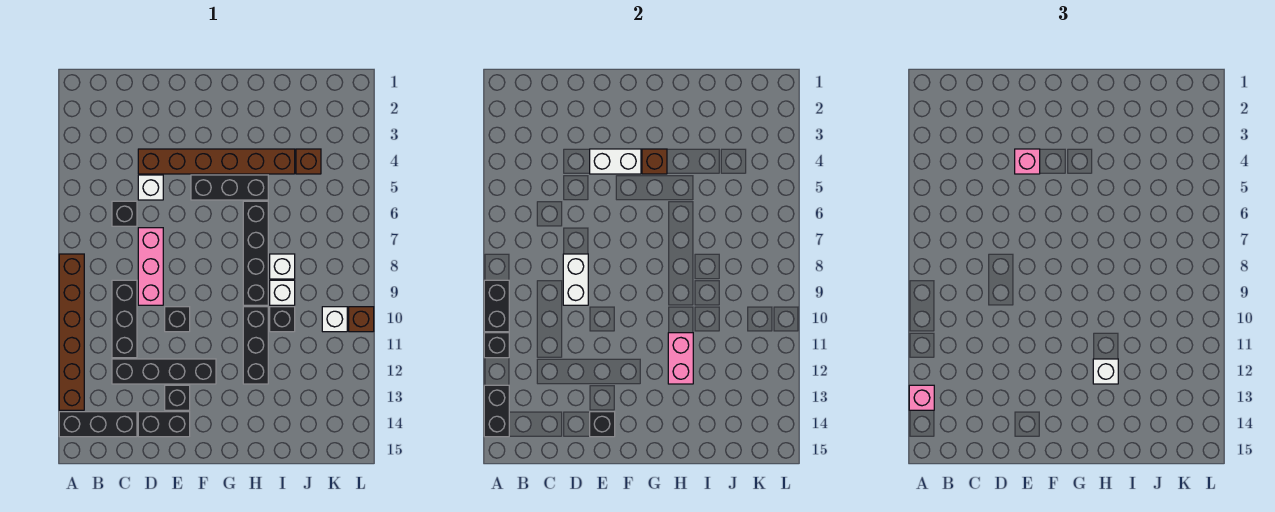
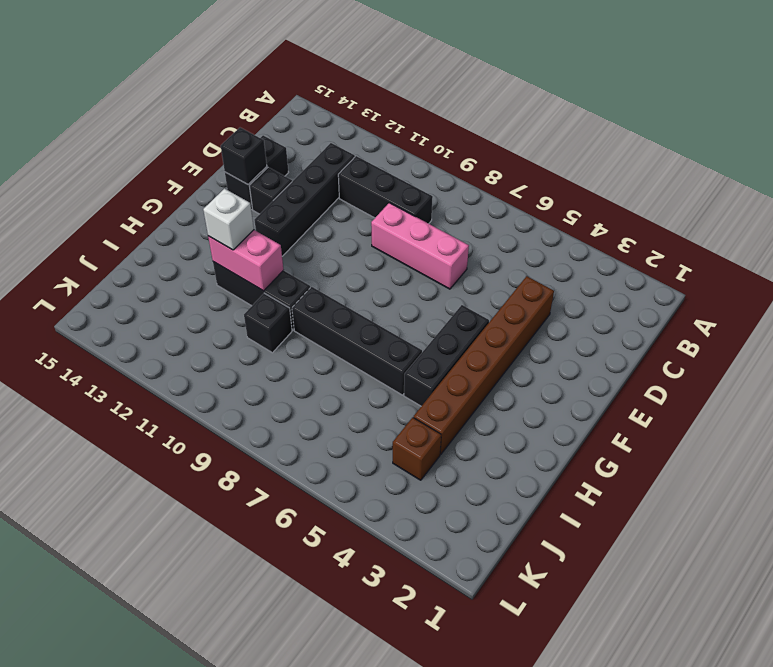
none -> brown 1x6 brick [59,254,84,410]
none -> black 1x3 brick [59,412,137,437]
none -> black 1x1 brick [112,201,137,226]
none -> white 1x1 brick [138,175,163,200]

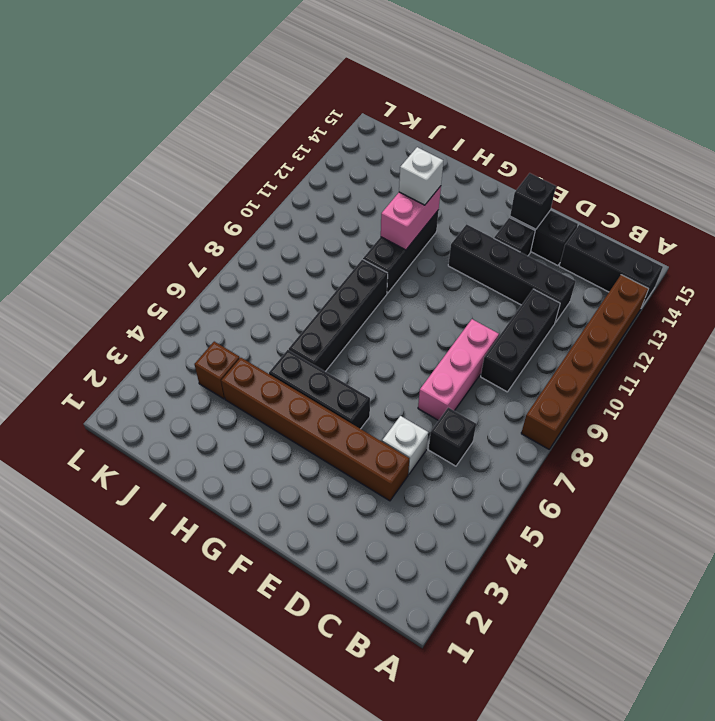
none -> black 1x1 brick [165,307,190,332]
none -> white 1x1 brick [270,254,295,279]
none -> white 1x1 brick [270,280,295,305]
none -> black 1x1 brick [270,307,295,332]

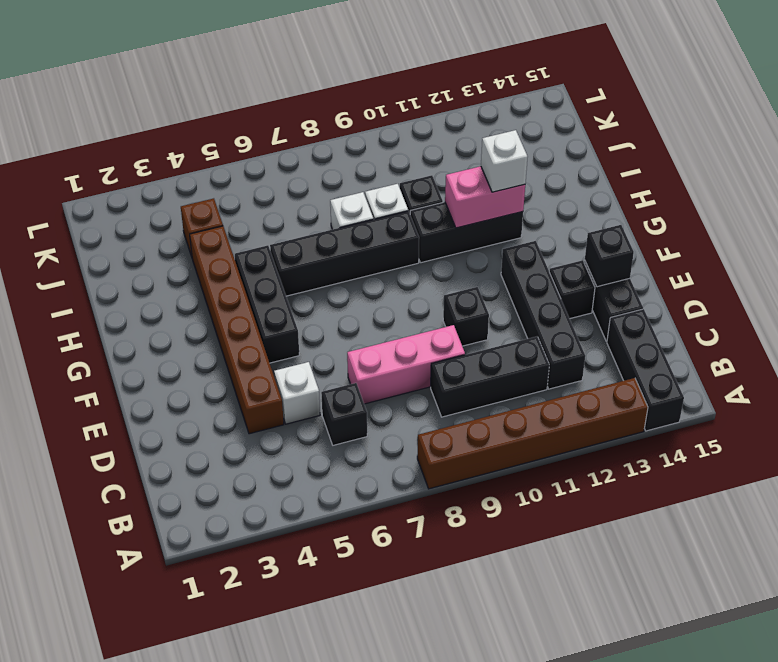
none -> white 1x1 brick [322,307,347,332]
none -> brown 1x1 brick [349,307,374,332]
none -> black 1x2 brick [484,280,509,332]
none -> black 1x1 brick [484,333,509,358]

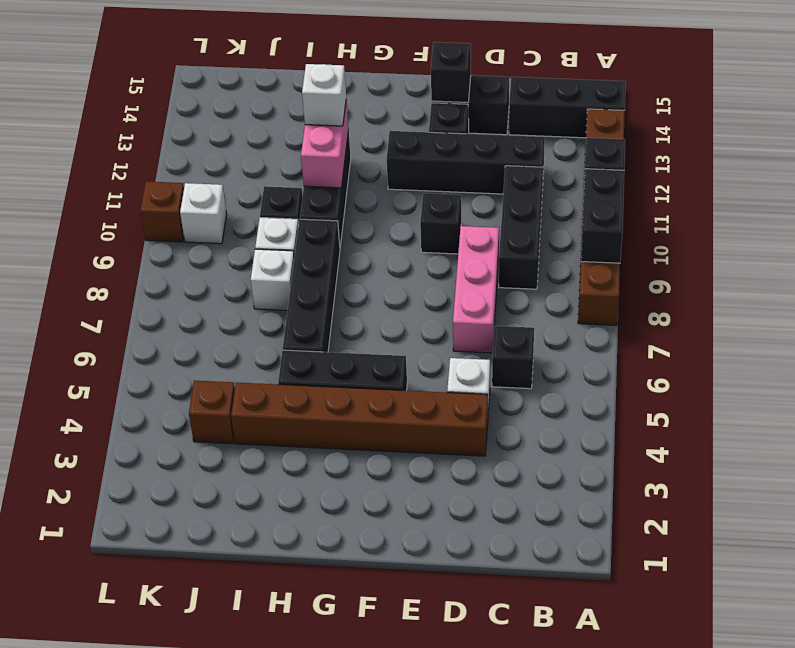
none -> black 1x2 brick [484,385,509,437]
none -> white 1x2 brick [563,254,588,305]
none -> white 1x2 brick [590,149,641,174]
none -> brown 1x1 brick [642,149,667,174]

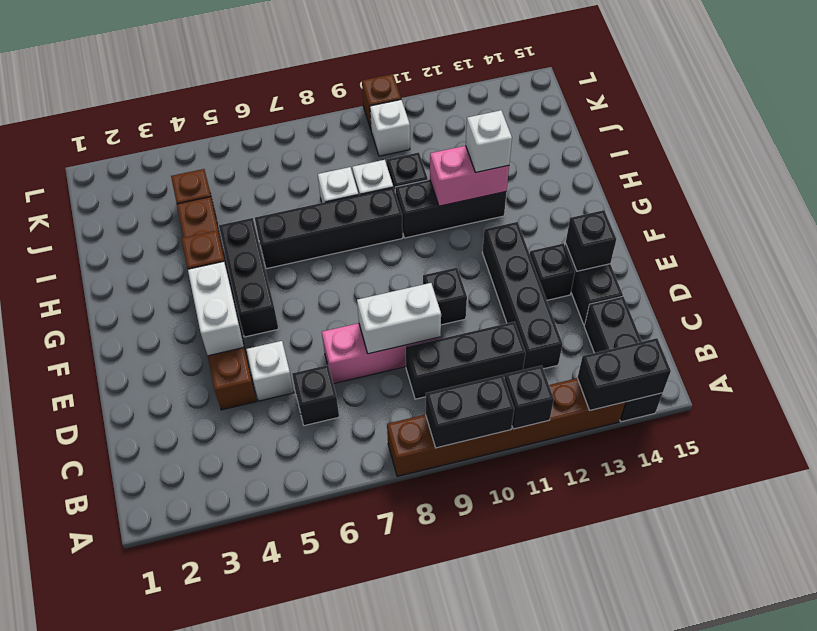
none -> pink 1x1 brick [909,385,934,410]
none -> pink 1x1 brick [1015,149,1040,174]

